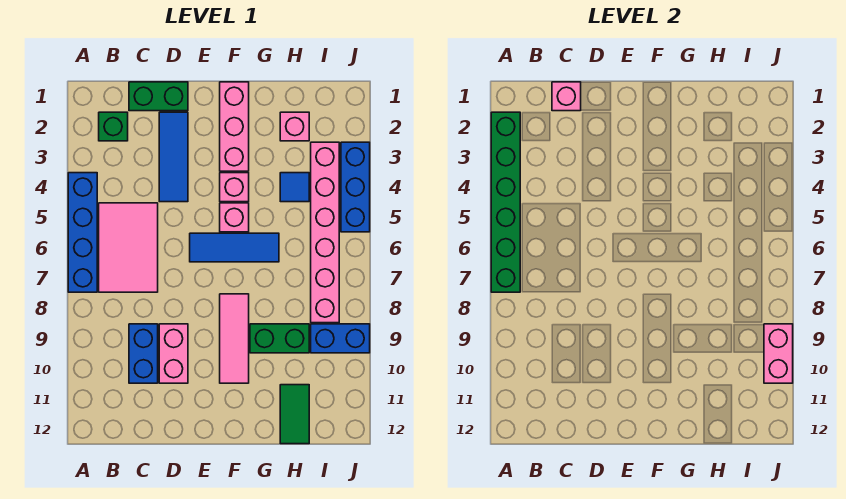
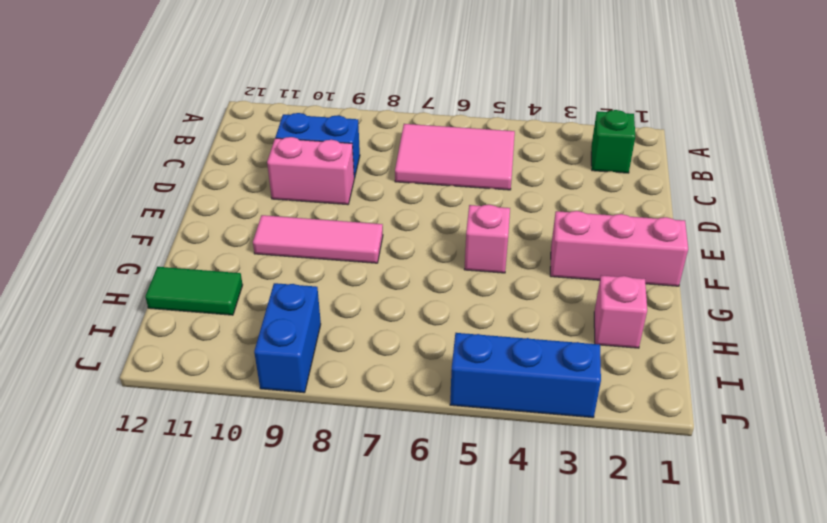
none -> blue 1x4 brick [68,173,97,292]
none -> green 1x2 brick [129,82,188,111]
none -> blue 1x3 tile [159,112,188,202]

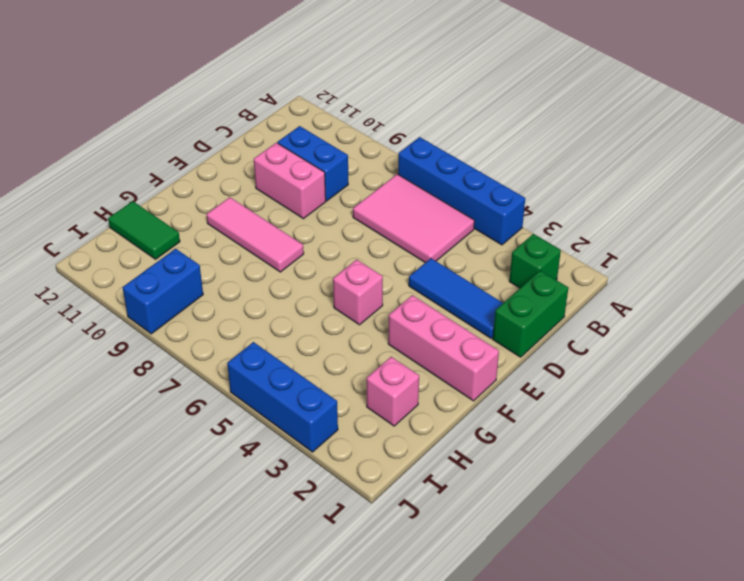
none -> blue 1x3 tile [190,233,279,262]
none -> pink 1x1 brick [220,173,249,202]
none -> green 1x2 brick [250,324,309,353]

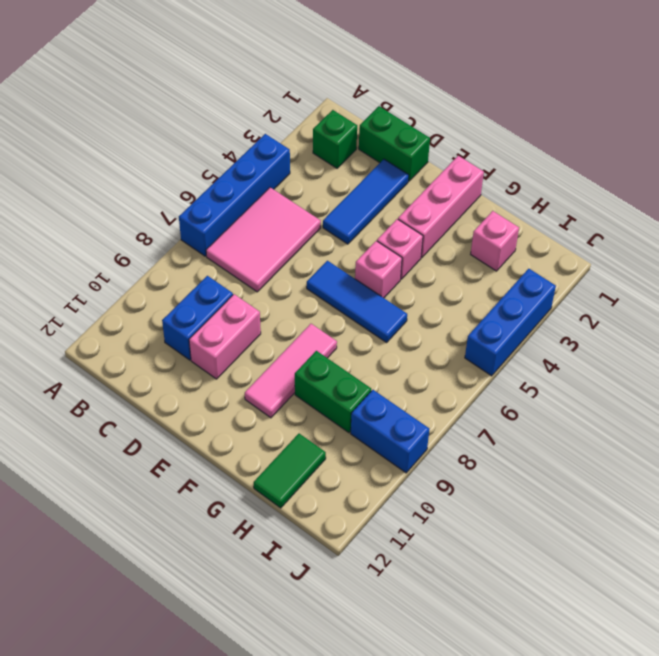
none -> blue 1x1 tile [280,173,309,202]
none -> pink 1x6 brick [311,142,339,323]
none -> green 1x6 brick [491,112,520,292]

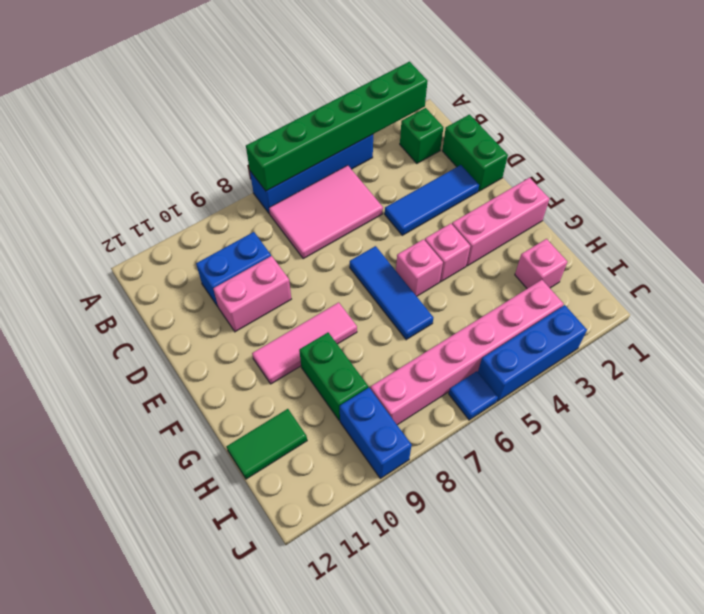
blue 1x1 tile [449,371,498,420] -> blue 1x1 tile moved to [280,173,309,202]
none -> pink 1x1 brick [552,82,581,111]
none -> pink 1x2 brick [764,324,793,383]

